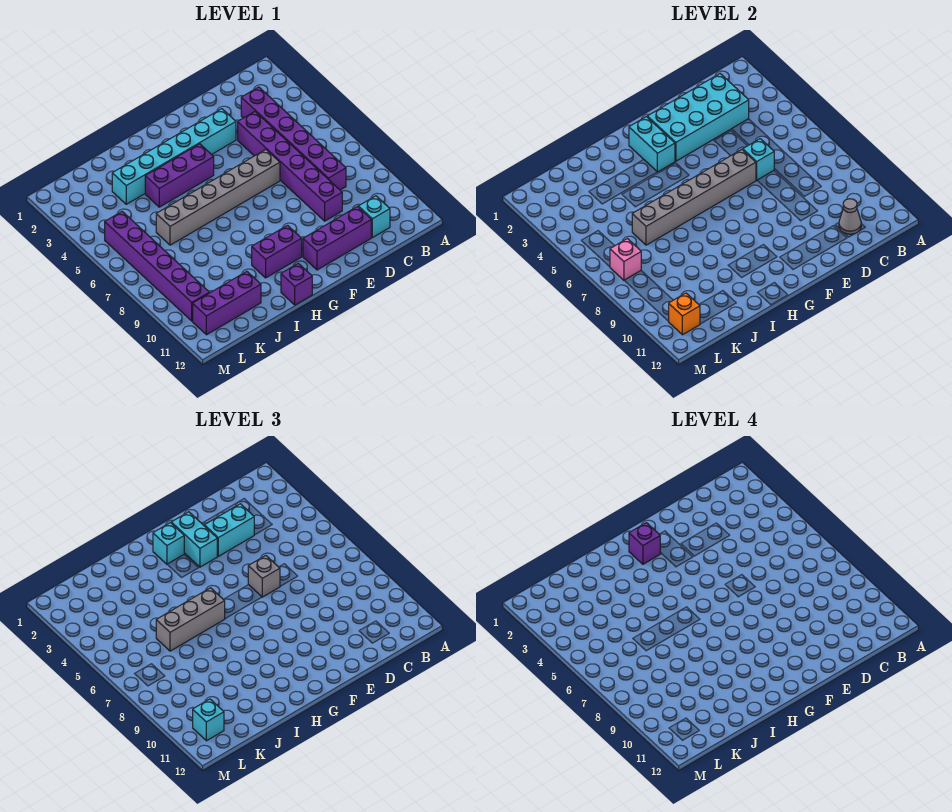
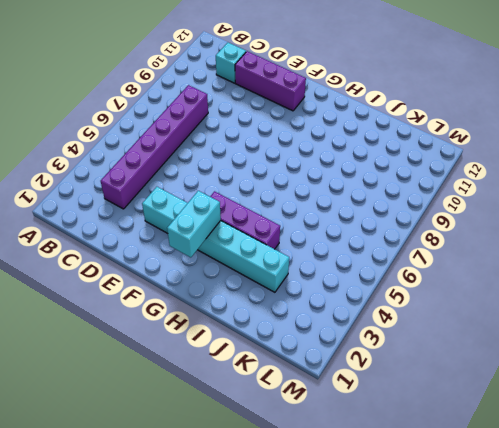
none -> purple 1x6 brick [238,112,342,221]
none -> grey 1x6 brick [156,150,280,245]
none -> purple 1x2 brick [252,225,302,278]

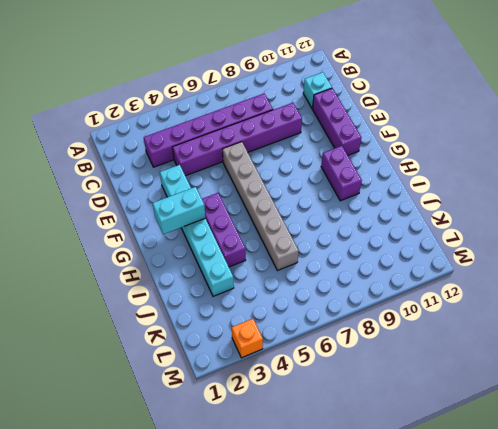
orange 1x1 brick [232,319,263,358] -> orange 1x1 brick moved to [668,293,700,335]
none -> purple 1x1 brick [281,263,312,305]
none -> purple 1x3 brick [193,271,261,335]
none -> purple 1x6 brick [105,212,209,321]

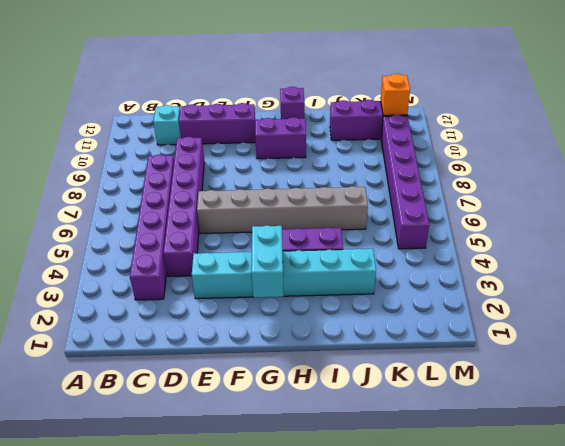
none -> cyan 2x4 brick [647,74,749,161]
none -> grey 1x1 cone [839,199,861,234]
none -> cyan 1x1 brick [743,139,774,180]

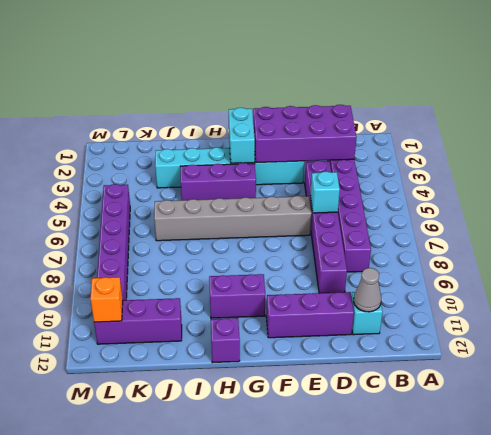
purple 2x4 brick [253,105,357,163] -> cyan 2x4 brick [647,74,749,161]
none -> grey 1x6 brick [632,150,756,245]
none -> pink 1x1 brick [610,239,641,280]
none -> cyan 1x2 brick [204,504,254,556]

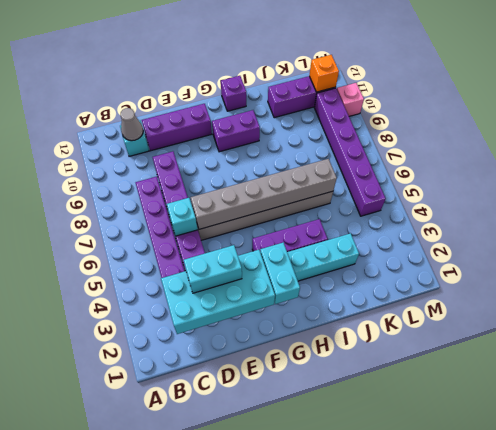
pink 1x1 brick [337,83,364,116] -> pink 1x1 brick moved to [610,239,641,280]
none -> grey 1x1 brick [248,556,280,597]
none -> cyan 1x2 brick [171,512,217,567]
none -> cyan 1x1 brick [153,523,184,564]

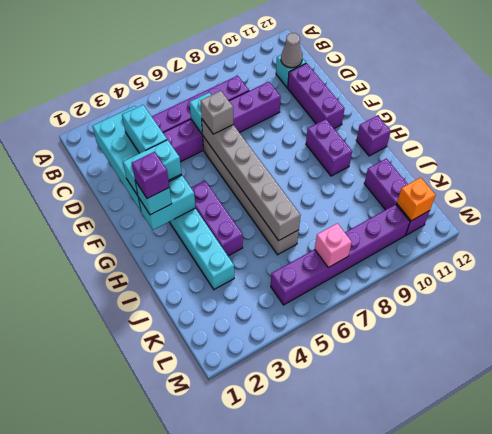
none -> grey 1x3 brick [156,588,225,651]
none -> cyan 1x1 brick [193,699,224,741]

